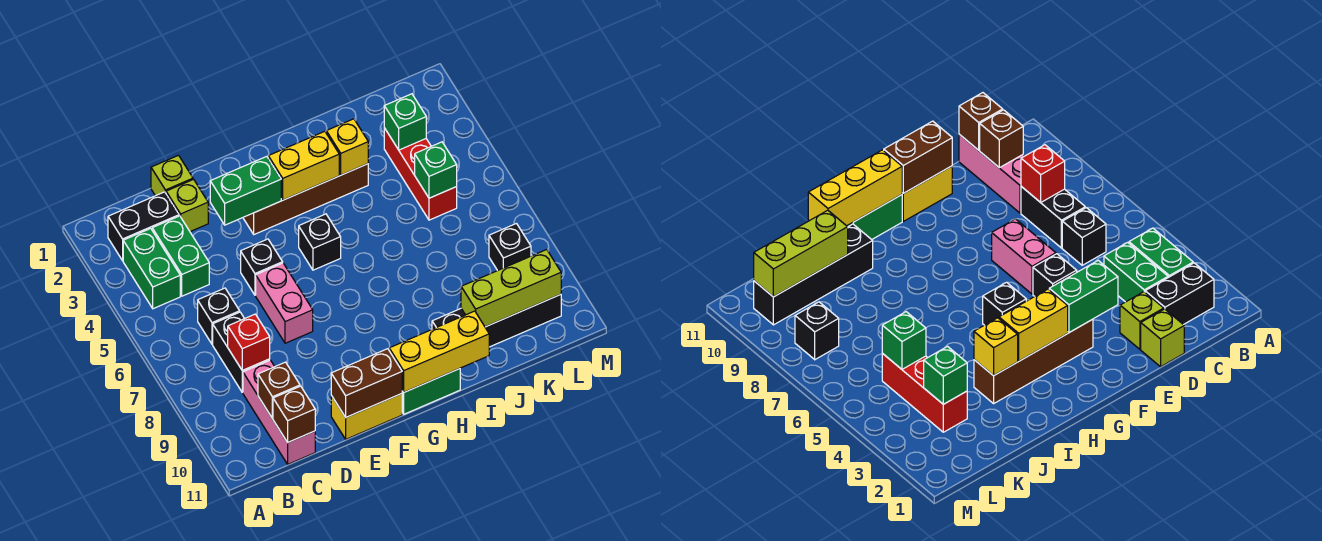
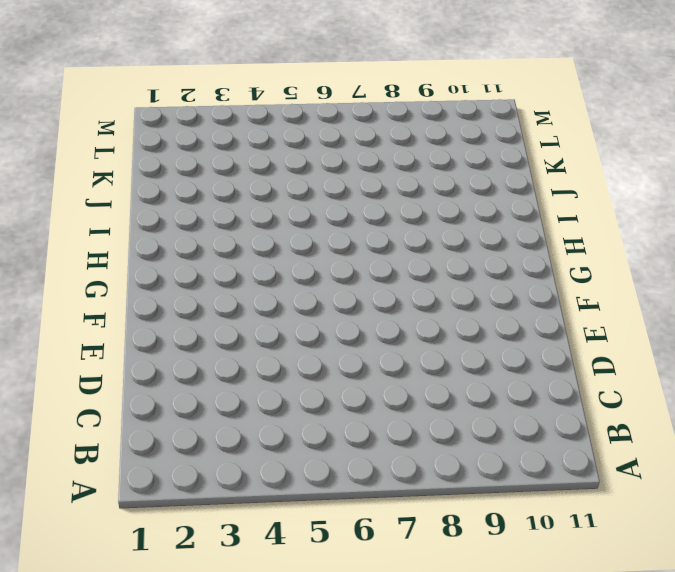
none -> black 1x2 brick [108,192,179,261]
none -> green 1x2 brick [123,228,180,309]
none -> green 1x2 brick [152,216,209,296]

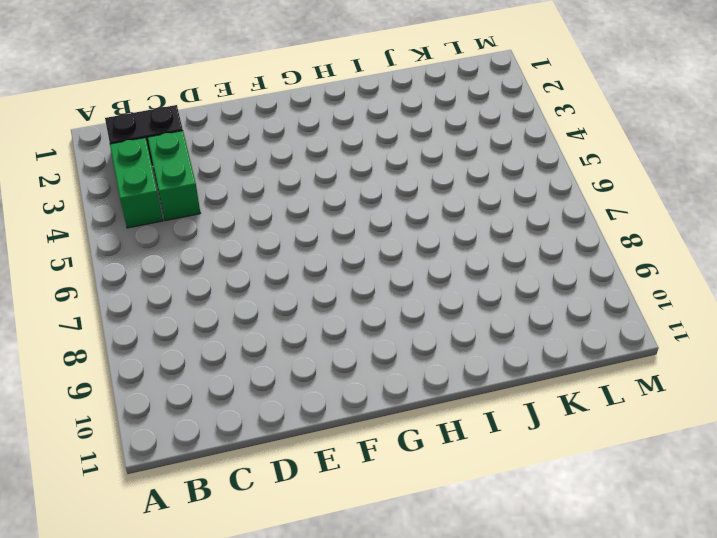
none -> black 1x1 brick [198,288,240,344]
none -> black 1x2 brick [213,312,270,392]
none -> pink 1x3 brick [243,360,315,464]

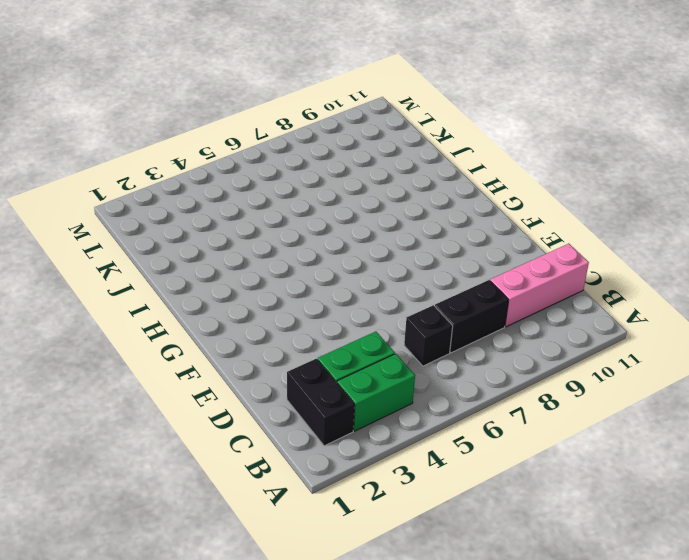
none -> lime 1x1 brick [151,155,193,196]
none -> lime 1x1 brick [166,179,208,232]
none -> black 1x1 brick [241,239,283,295]

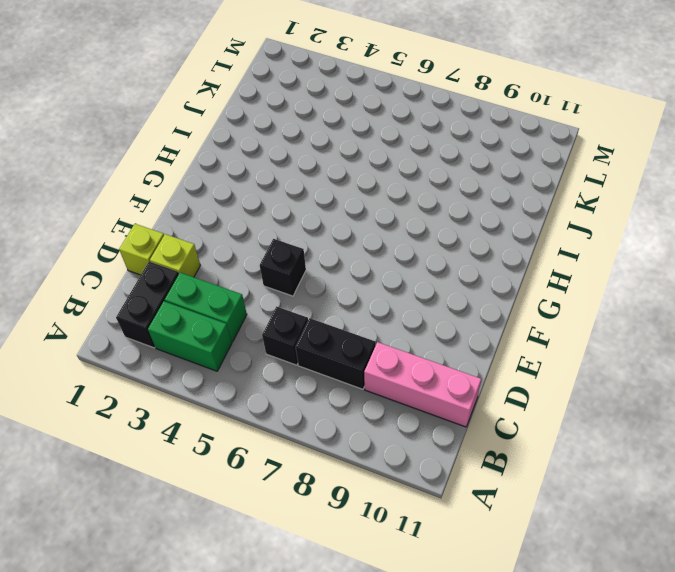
none -> pink 1x2 brick [256,263,313,343]
none -> yellow 1x2 brick [331,394,402,439]
none -> brown 1x4 brick [243,164,368,234]

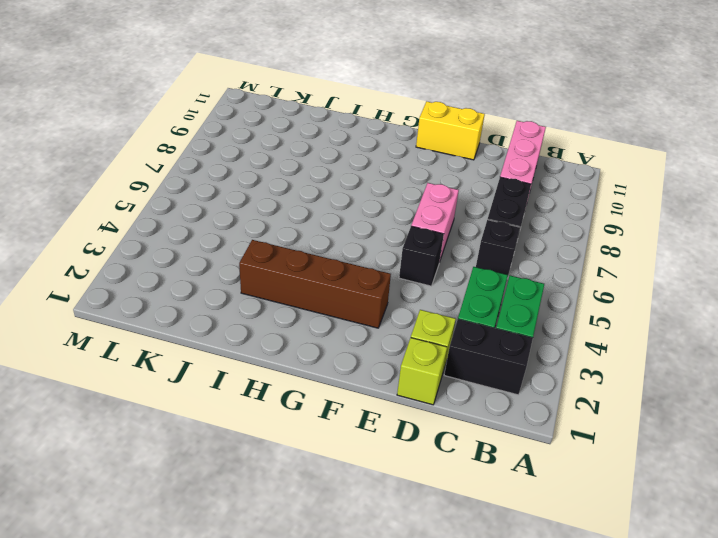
none -> black 1x1 brick [299,214,341,270]
none -> green 1x2 brick [402,369,460,414]
none -> black 1x4 brick [432,294,561,347]

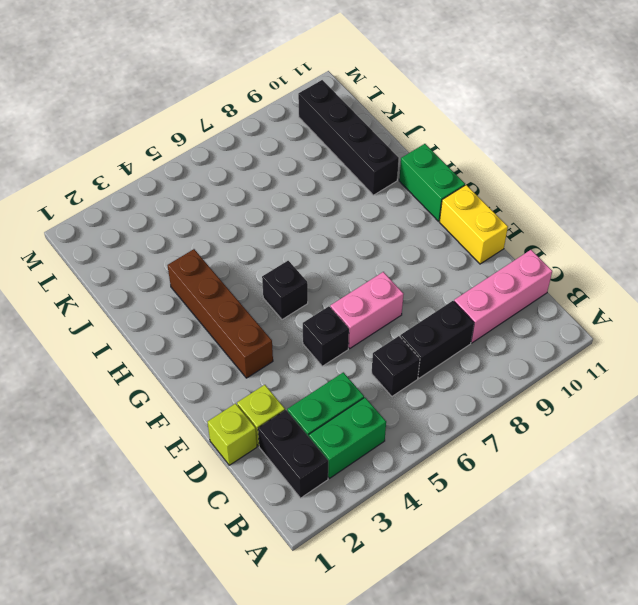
none -> red 1x3 brick [384,128,457,220]
none -> black 1x1 brick [489,224,531,271]
none -> red 1x1 brick [228,314,270,370]

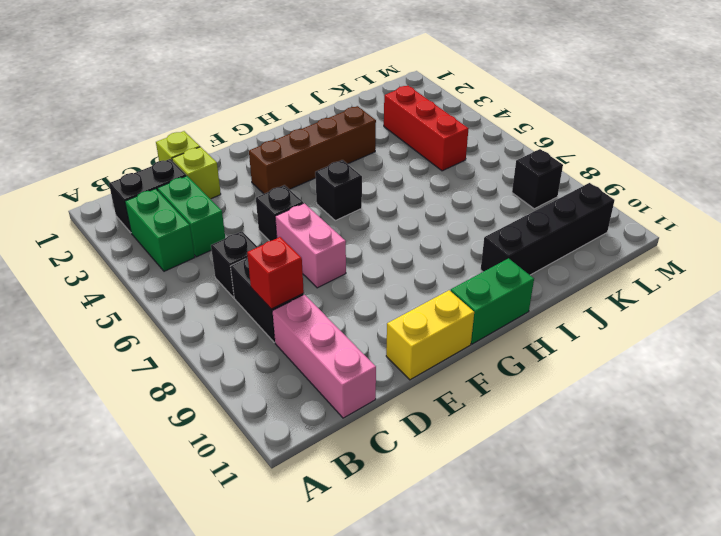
none -> brown 1x1 brick [258,362,300,419]
none -> brown 1x1 brick [273,386,315,442]
none -> green 1x2 brick [210,156,281,225]

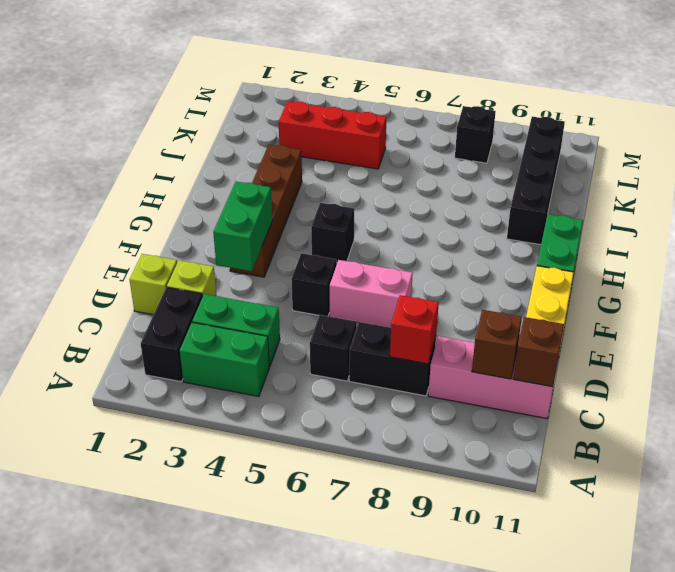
none -> brown 1x2 brick [331,349,402,417]
none -> yellow 1x2 brick [268,131,339,200]
none -> yellow 1x3 brick [389,311,489,392]

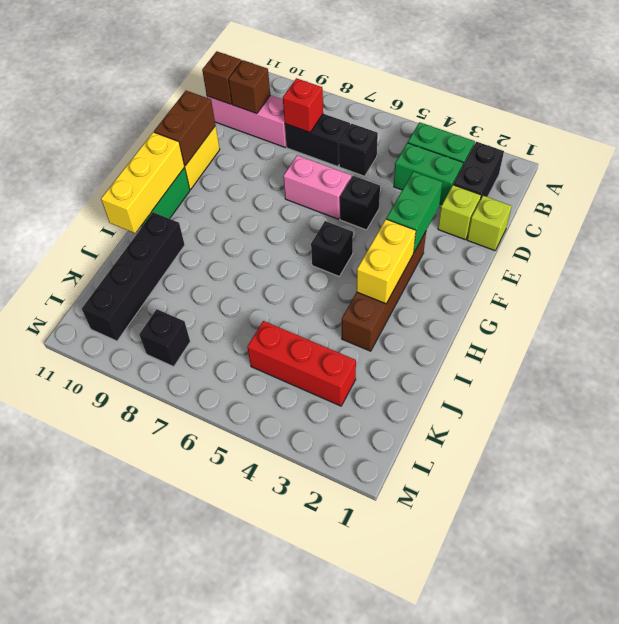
none -> yellow 1x1 brick [326,119,368,175]
none -> lime 1x3 brick [461,250,561,327]
none -> green 1x1 brick [384,94,426,150]

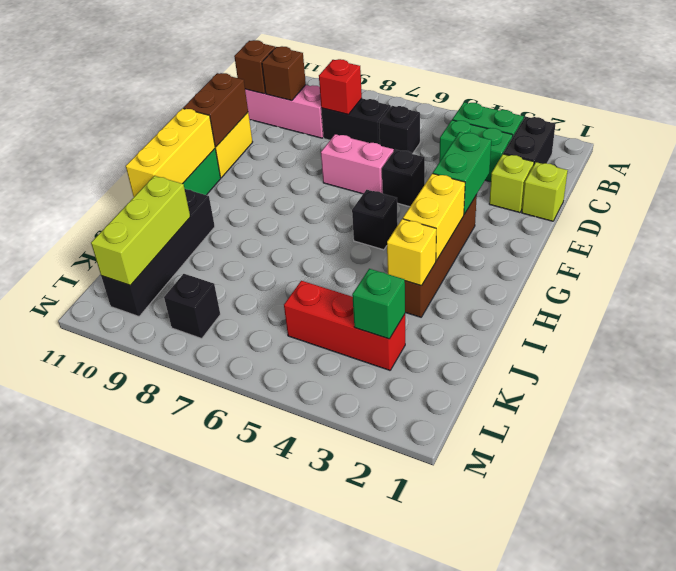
none -> green 1x1 brick [415,142,457,198]

